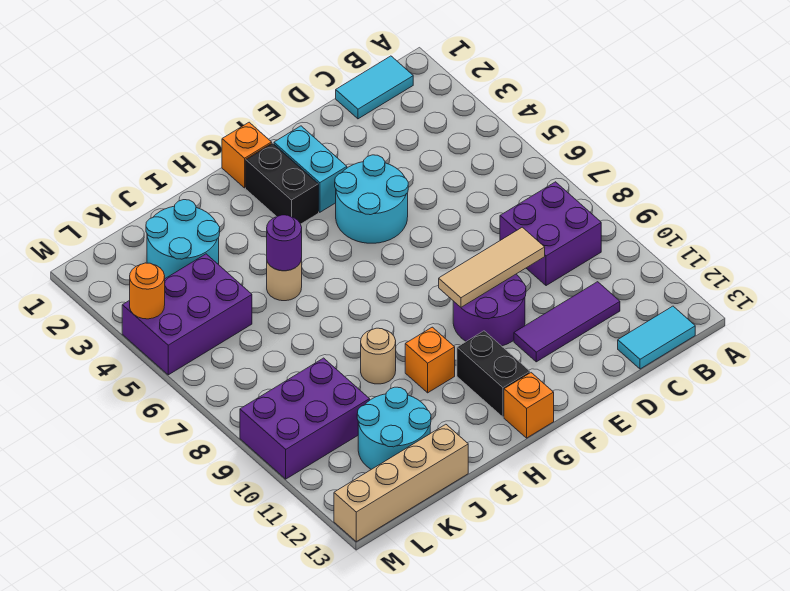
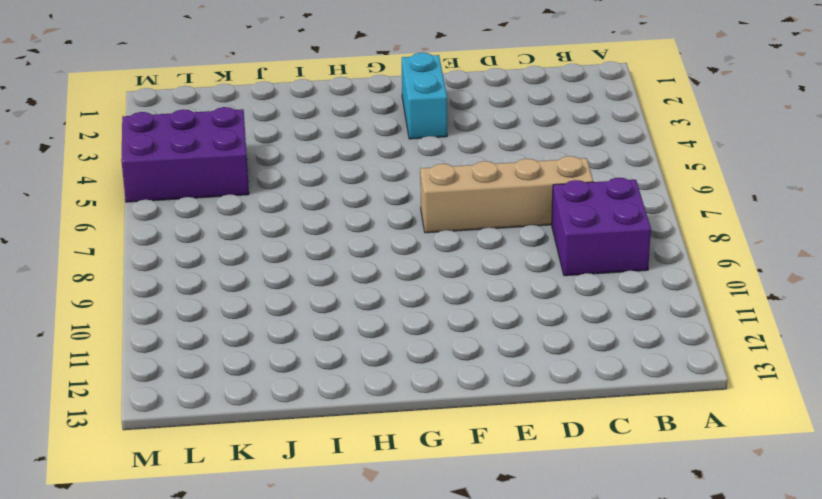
tan 1x4 brick [420,156,593,233] -> tan 1x4 brick moved to [334,424,468,542]
none -> cyan 1x2 tile [336,56,413,119]
none -> cyan 1x2 tile [618,306,695,369]
none -> purple 1x3 tile [514,282,620,362]

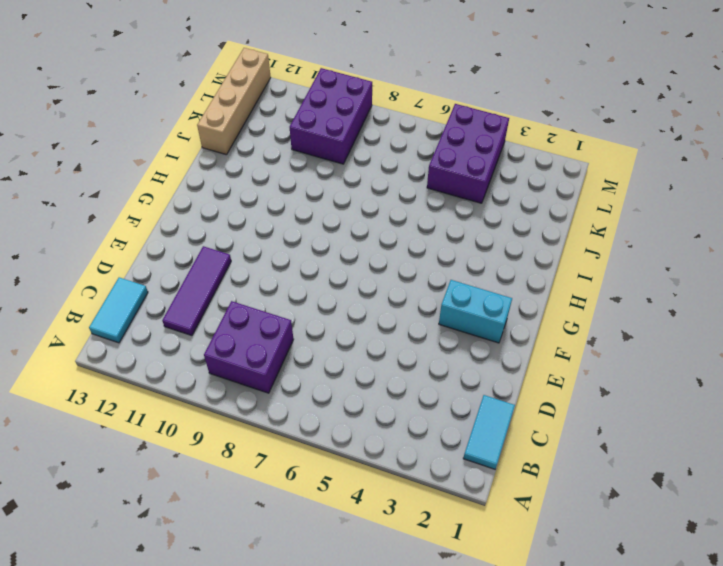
none -> cyan 2x2 round brick [335,155,408,243]
none -> purple 2x2 round brick [453,274,526,346]
none -> orange 1x1 brick [222,122,272,188]

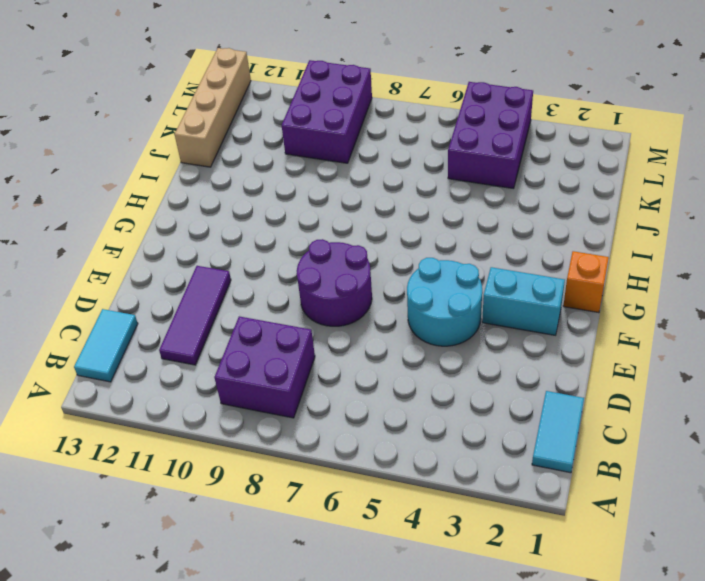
purple 2x2 round brick [297,239,372,326] -> purple 2x2 round brick moved to [453,274,526,346]
none -> black 1x2 brick [246,143,319,224]
none -> black 1x2 brick [457,331,530,417]
none -> orange 1x1 brick [504,373,554,438]

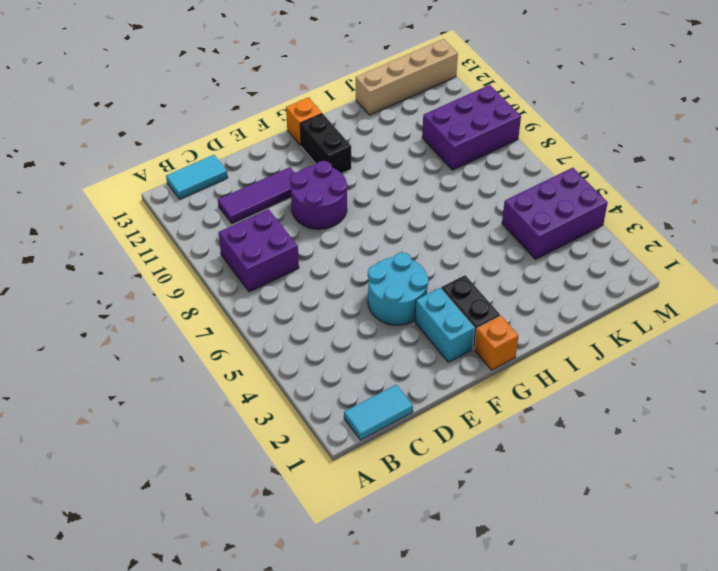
none -> orange 1x1 brick [405,327,455,393]
none -> tan 1x1 round brick [267,258,302,301]
none -> tan 1x1 round brick [361,328,396,384]

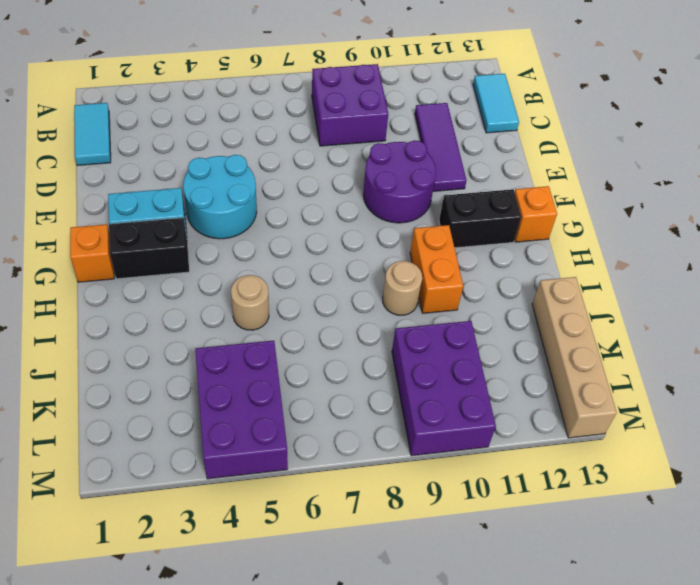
orange 1x2 brick [410,225,463,313] -> orange 1x1 brick [405,327,455,393]
none -> cyan 2x2 round brick [146,200,220,278]
none -> cyan 2x2 round brick [357,387,431,469]
none -> tan 1x3 tile [439,227,545,307]

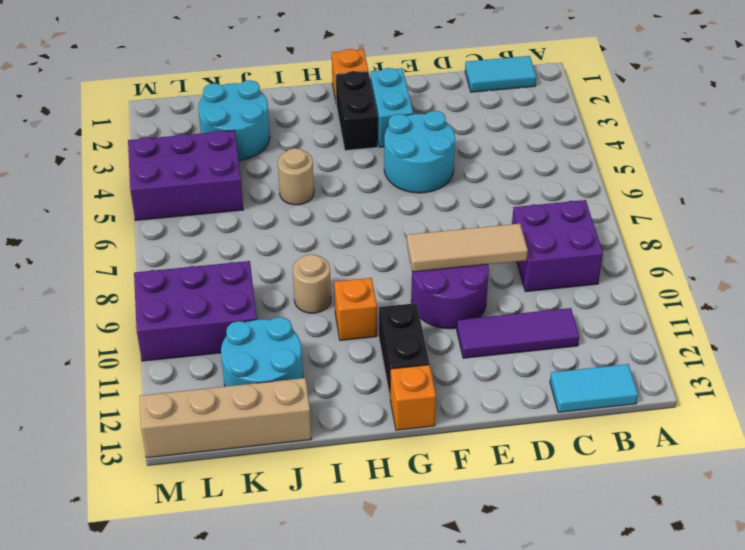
none -> purple 1x1 round brick [267,215,302,271]
none -> orange 1x1 round brick [130,263,165,319]

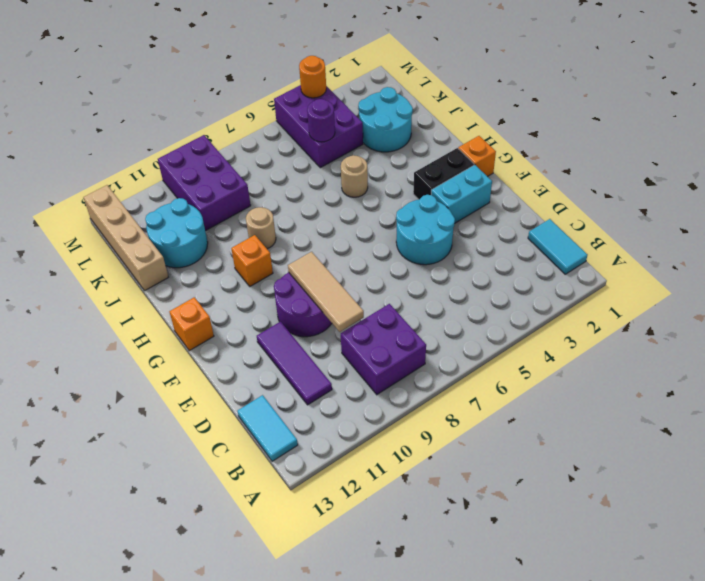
purple 1x1 round brick [307,99,335,142] -> purple 1x1 round brick moved to [267,215,302,271]
none -> black 1x2 brick [457,331,530,417]

